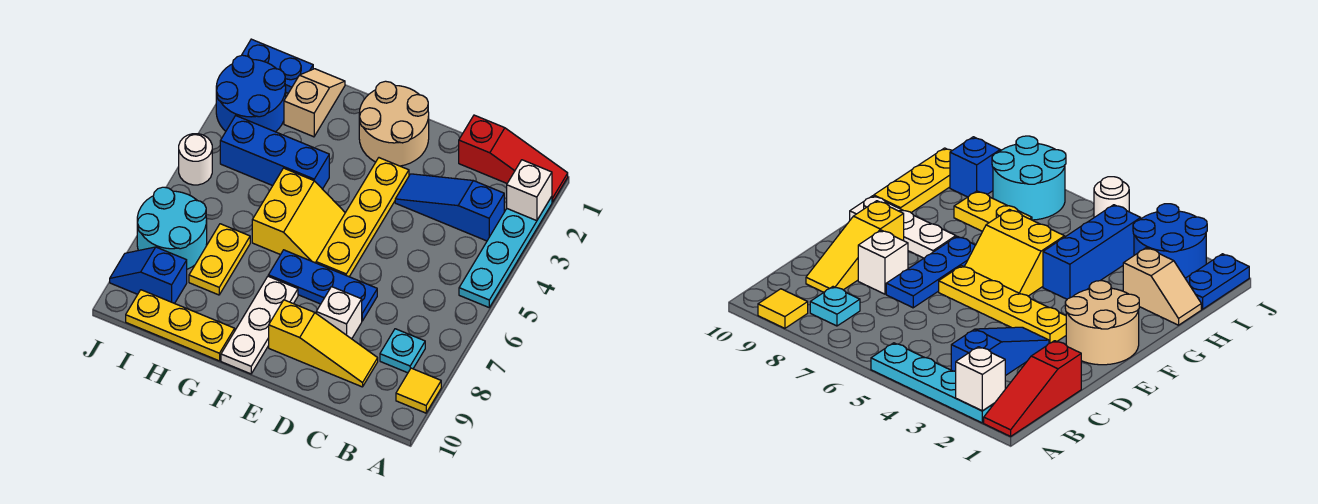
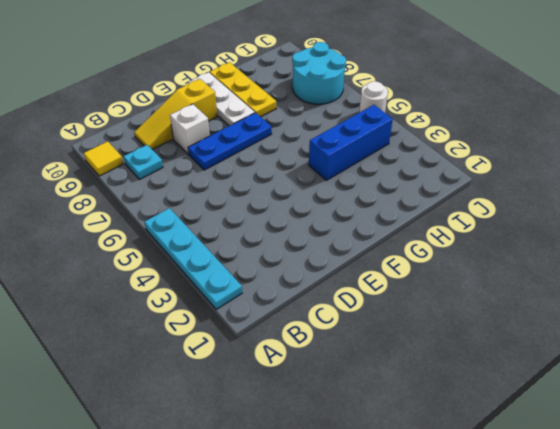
yellow 1x3 plate [210,62,276,117] -> yellow 1x3 plate turned to [126,290,235,361]
none -> red 1x3 slope [459,115,568,202]
none -> blue 1x3 slope [395,174,504,241]
none -> tan 2x2 round brick [359,81,429,166]

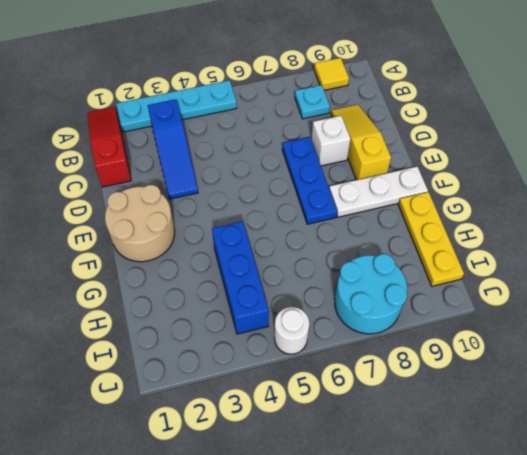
none -> yellow 1x4 plate [316,158,409,277]
none -> yellow 2x2 slope [252,168,345,263]
none -> tan 1x2 slope [284,69,345,137]

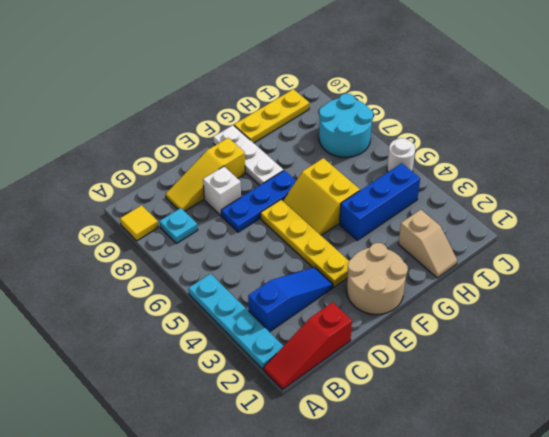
none -> yellow 1x2 plate [189,224,250,295]
none -> blue 1x2 plate [242,39,313,93]
none -> blue 2x2 round brick [216,55,286,132]

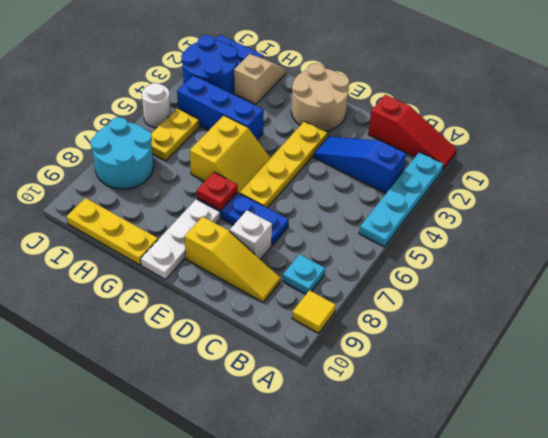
red 1x1 plate [197,172,238,211] -> none
yellow 1x2 plate [151,108,200,161] -> yellow 1x2 plate moved to [189,224,250,295]
none -> blue 1x2 slope [110,247,187,304]
none -> white 1x1 brick [507,160,552,221]

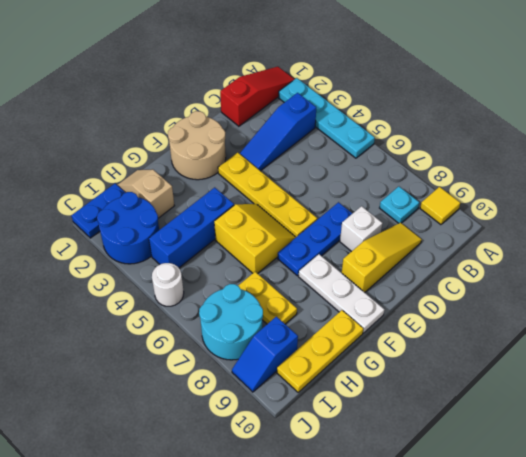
none -> white 1x1 brick [507,160,552,221]

